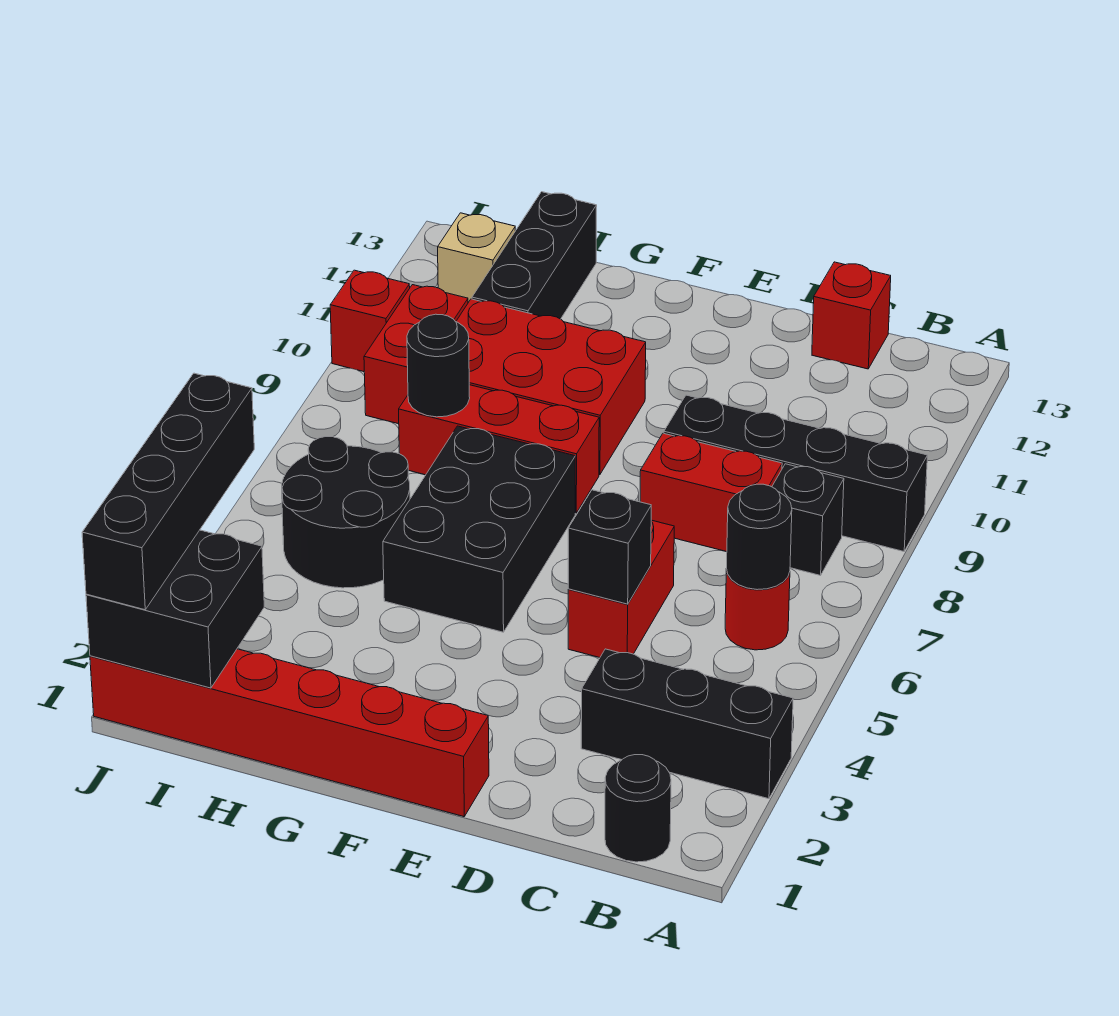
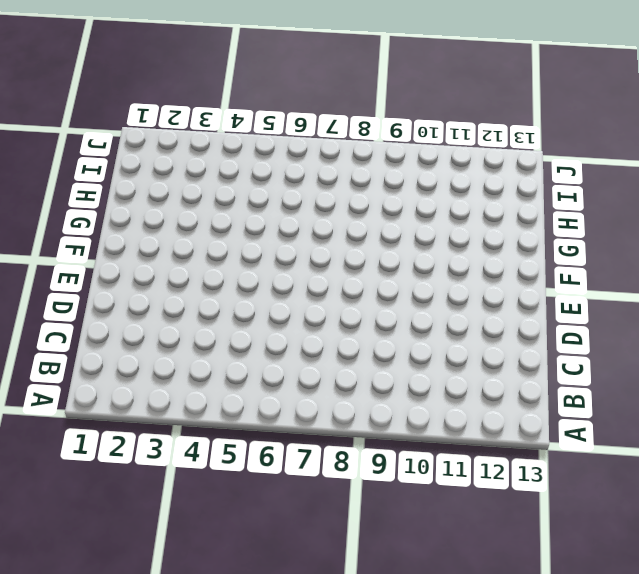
none -> black 1x3 brick [581,649,793,799]
none -> black 1x4 brick [664,395,928,551]
none -> black 1x1 round brick [605,755,671,862]

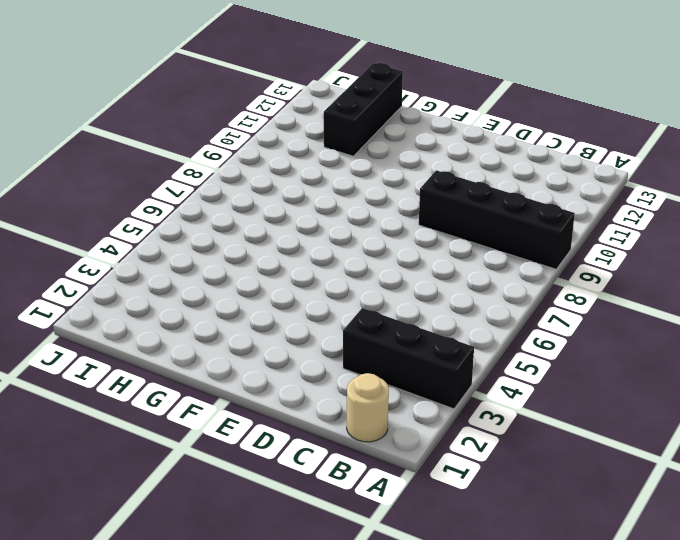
tan 1x1 round brick [347,373,389,442] -> black 1x1 round brick [605,755,671,862]
none -> red 1x1 round brick [725,568,790,650]
none -> black 1x1 brick [772,464,844,575]
none -> red 1x2 brick [640,433,782,552]

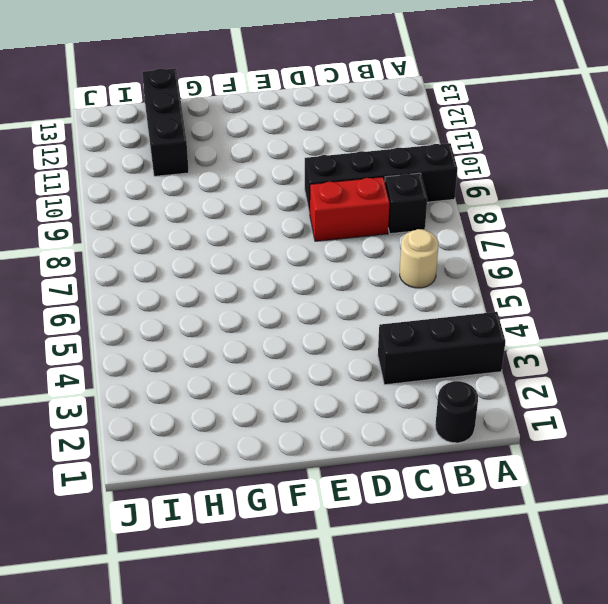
tan 1x1 round brick [400,229,438,288] -> red 1x1 round brick [725,568,790,650]
none -> red 1x1 brick [812,262,891,369]
none -> red 1x2 brick [568,520,674,658]
none -> red 1x6 brick [90,649,489,817]

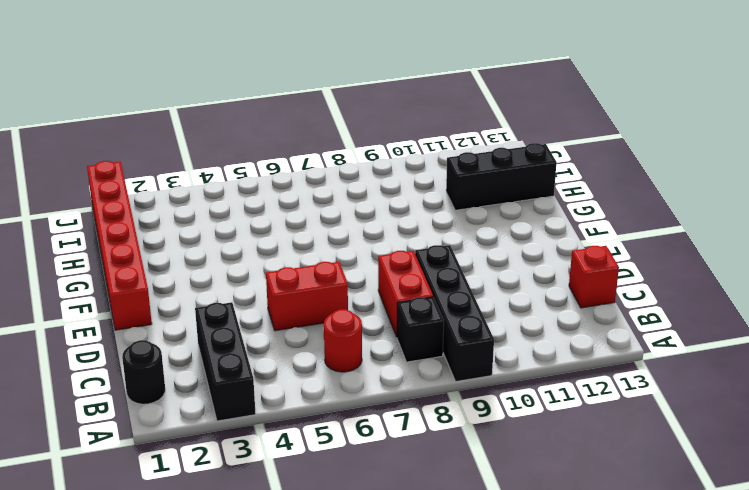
none -> black 2x3 brick [383,426,575,632]
none -> red 1x3 brick [399,385,599,513]
none -> red 2x3 brick [456,299,646,475]

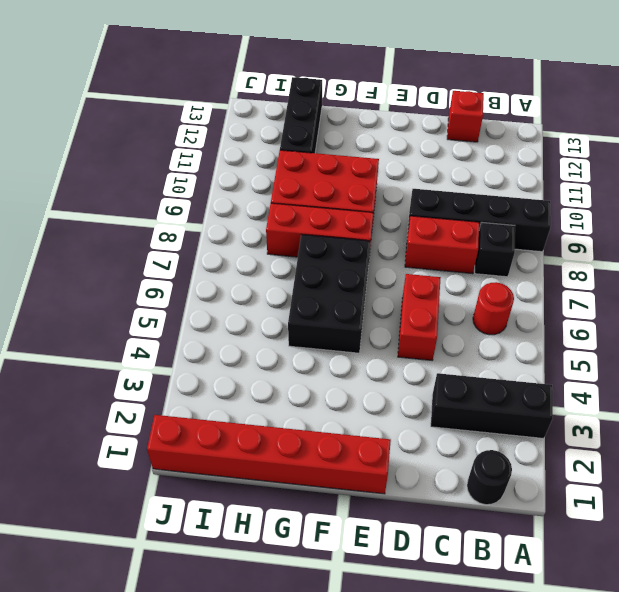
none -> black 2x2 round brick [282,437,410,588]
none -> red 1x2 brick [364,285,468,424]
none -> tan 1x1 brick [438,213,515,303]

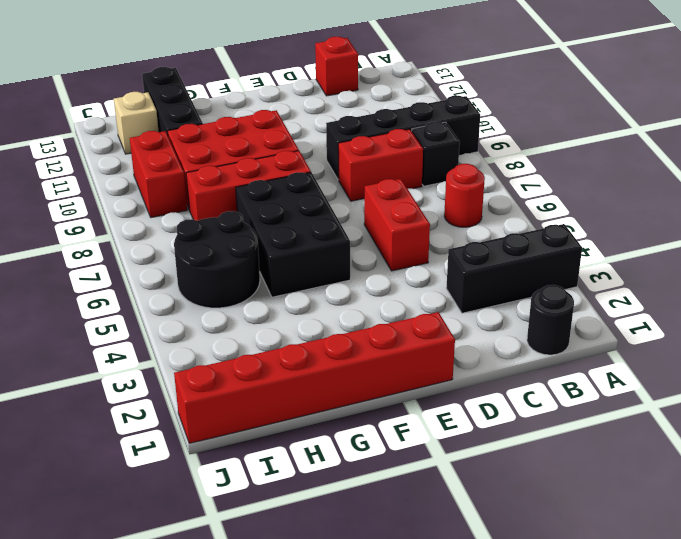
none -> red 1x1 brick [330,270,410,372]
none -> black 1x1 round brick [727,484,792,590]
none -> black 1x1 brick [568,490,651,604]

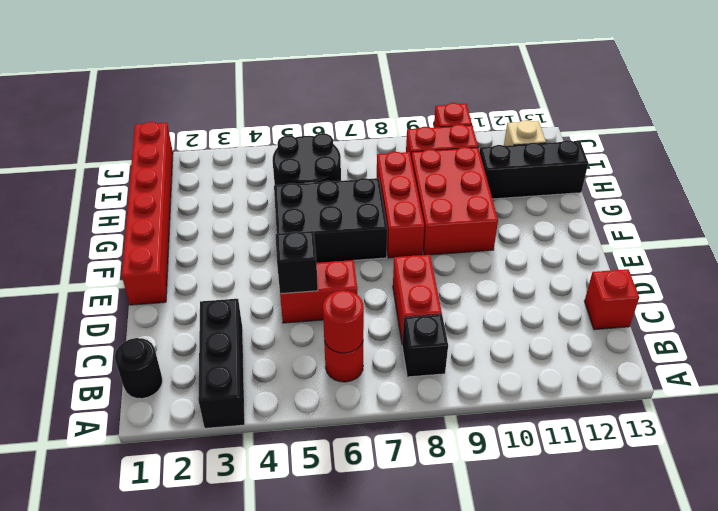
red 1x1 round brick [323,291,364,353] -> black 1x1 round brick [727,484,792,590]
none -> black 1x4 brick [664,395,928,551]
none -> black 1x1 round brick [407,314,470,417]
none -> black 2x2 brick [86,530,264,688]

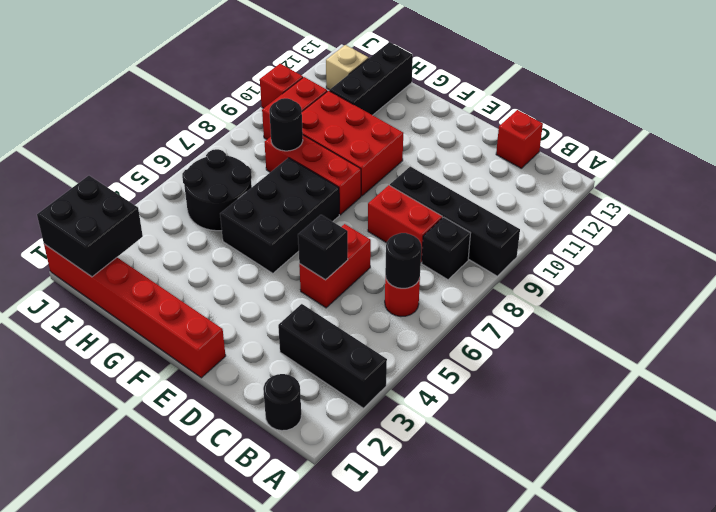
none -> black 1x4 brick [82,373,254,610]

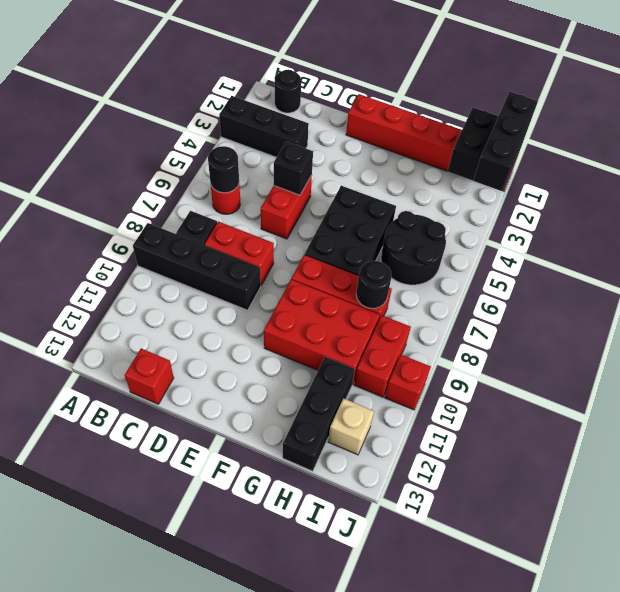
black 1x3 brick [473,92,538,191] -> black 1x4 brick [82,373,254,610]

